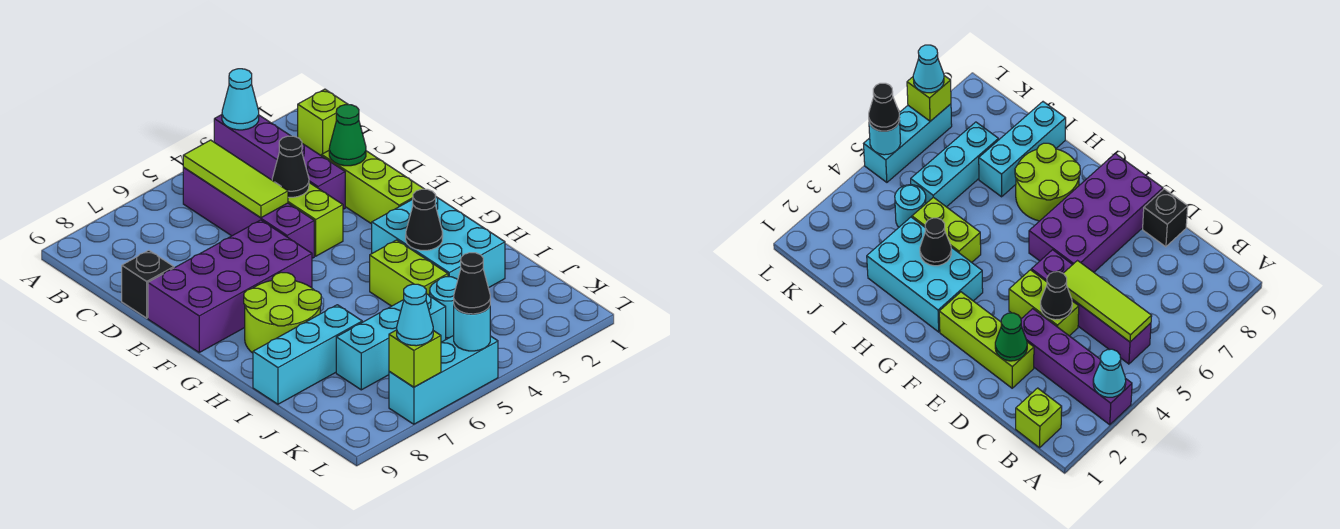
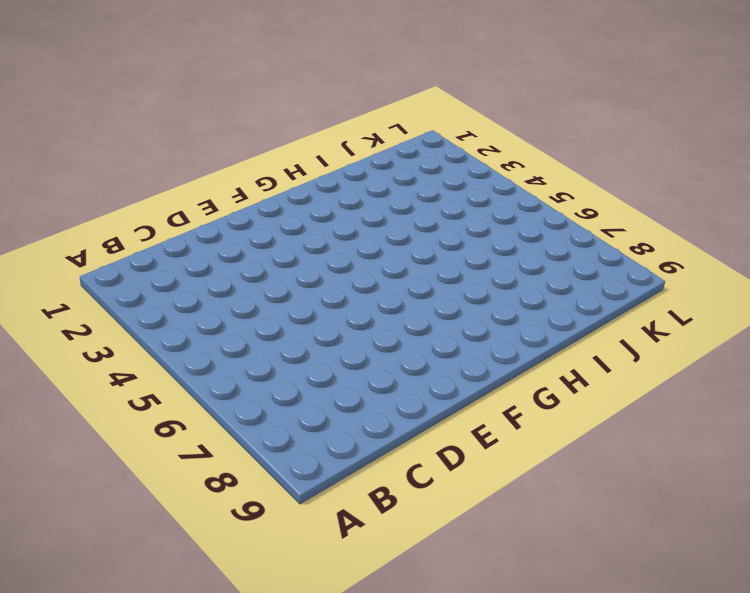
none -> purple 1x4 brick [214,115,345,209]
none -> lime 1x1 brick [298,89,348,156]
none -> purple 1x4 brick [183,168,314,258]

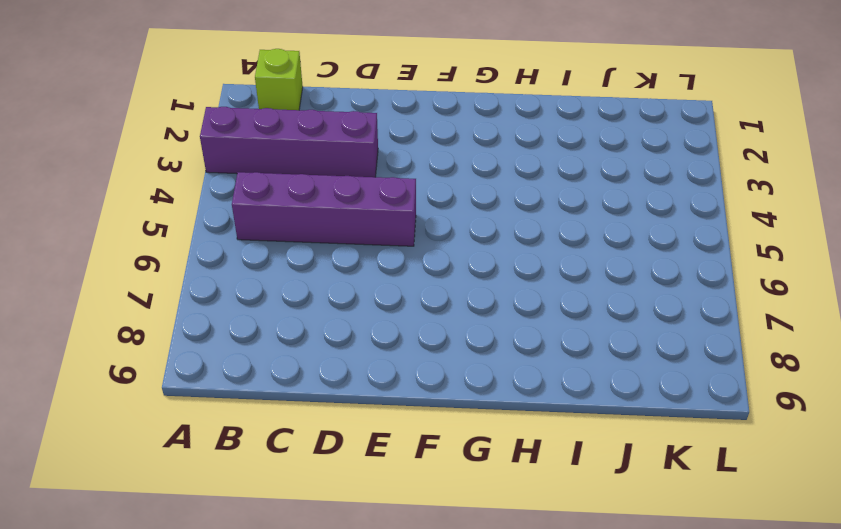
none -> lime 1x3 brick [322,151,424,224]
none -> lime 1x2 brick [288,183,343,256]
none -> black 1x1 brick [122,250,174,318]

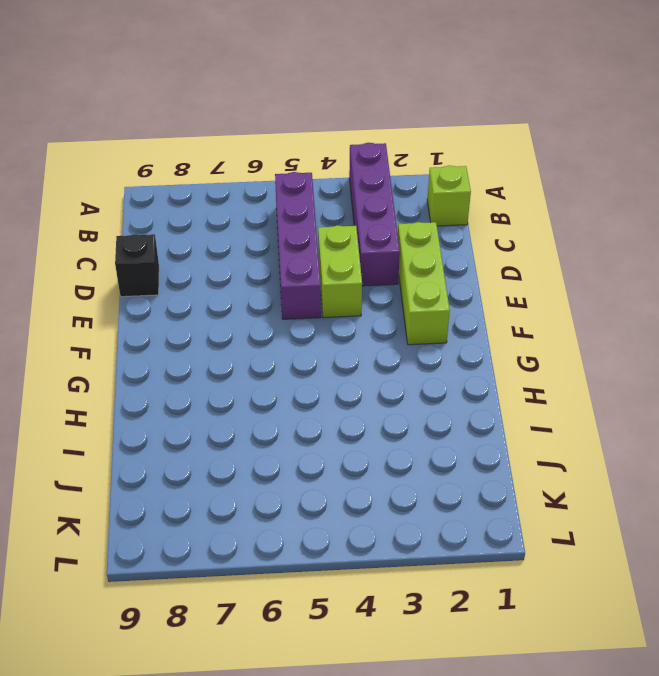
none -> purple 2x4 brick [148,220,312,352]
none -> cyan 2x3 brick [372,197,505,288]
none -> lime 2x2 round brick [244,272,321,353]

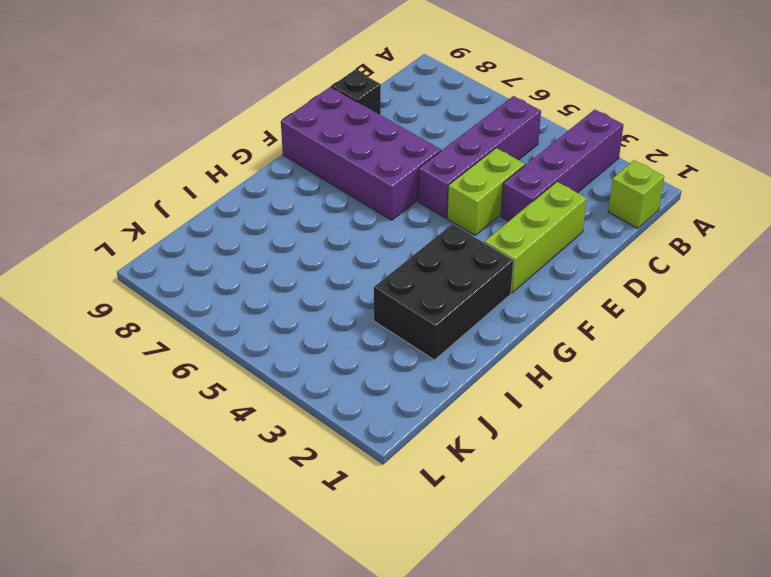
black 2x3 brick [374,224,514,360] -> cyan 2x3 brick [372,197,505,288]
none -> lime 2x2 round brick [244,272,321,353]
none -> lime 1x2 brick [370,240,448,306]
none -> cyan 1x3 brick [253,305,362,404]

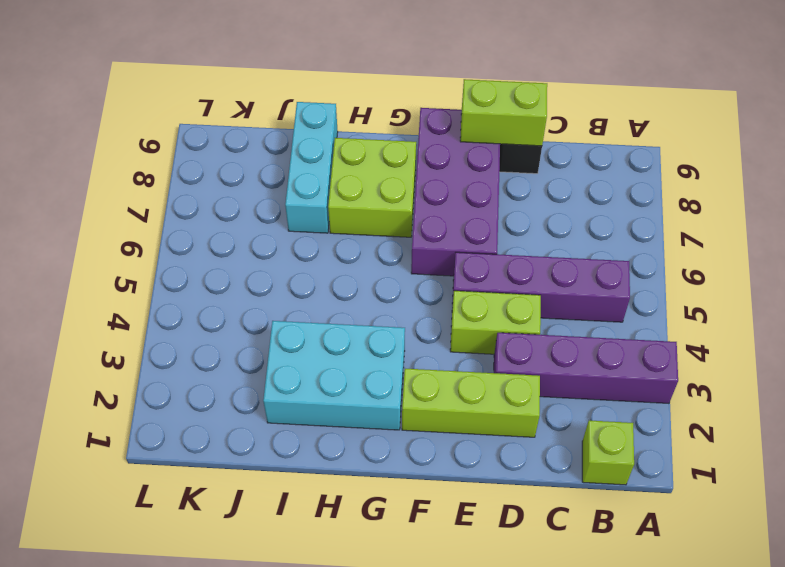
lime 1x2 brick [460,79,547,146] -> lime 1x2 brick moved to [370,240,448,306]
lime 2x2 brick [328,138,416,237] -> lime 2x2 round brick [244,272,321,353]
none -> cyan 1x1 round brick [430,277,458,338]
none -> cyan 1x3 brick [336,294,446,390]
none -> cyan 1x3 brick [389,336,498,424]

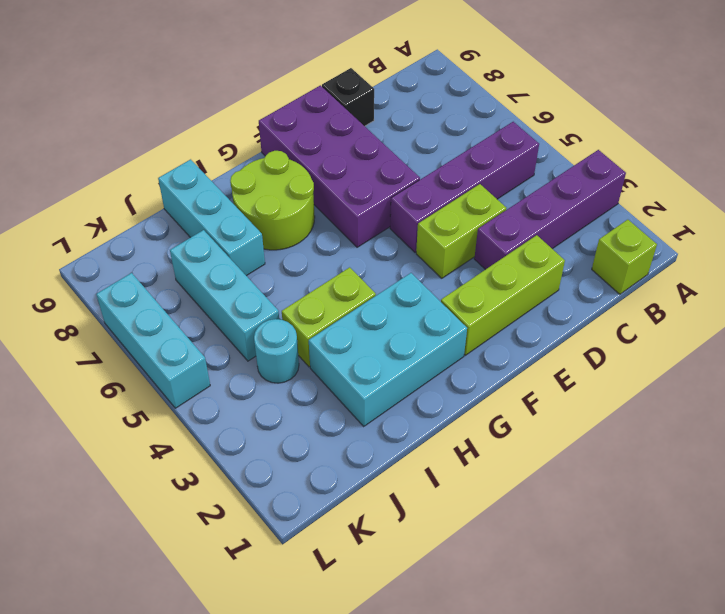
none -> cyan 1x1 cone [222,69,259,130]
none -> lime 1x3 tile [183,140,288,218]
none -> green 1x1 cone [329,105,366,166]

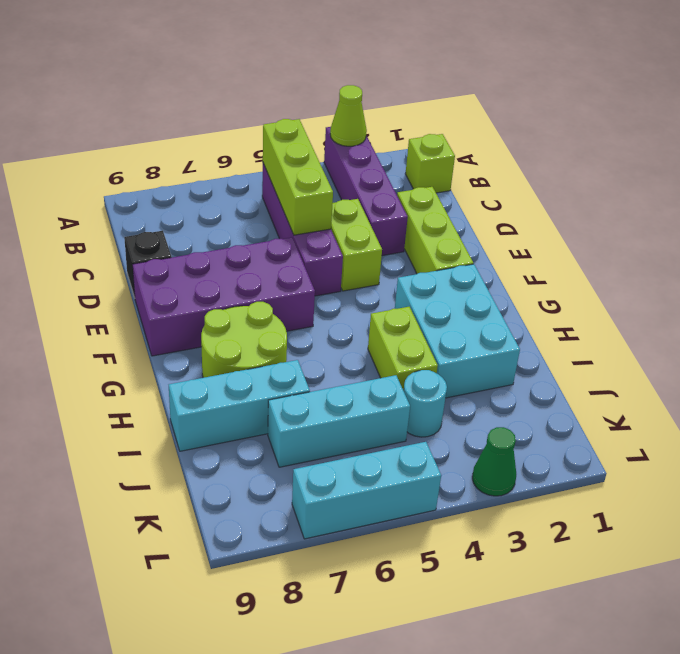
lime 1x1 cone [330,85,367,146] -> cyan 1x1 cone [222,69,259,130]
lime 1x3 brick [263,119,333,235] -> lime 1x3 tile [183,140,288,218]
green 1x1 cone [472,427,516,496] -> green 1x1 cone moved to [329,105,366,166]
none -> black 1x1 cone [272,136,309,197]
none -> black 1x1 cone [406,189,443,250]
none -> cyan 1x1 round brick [454,306,490,351]

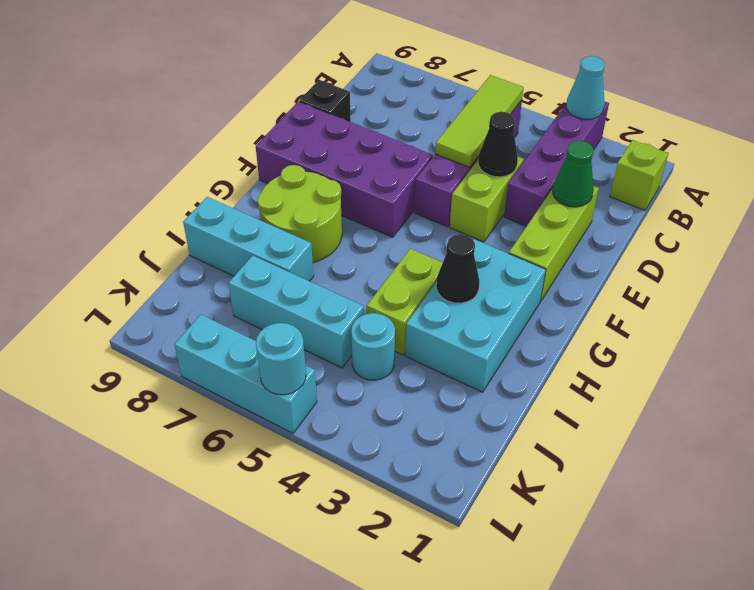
none -> lime 1x1 brick [389,330,441,387]
none -> black 1x1 cone [454,253,490,314]
none -> cyan 1x1 cone [397,284,433,346]

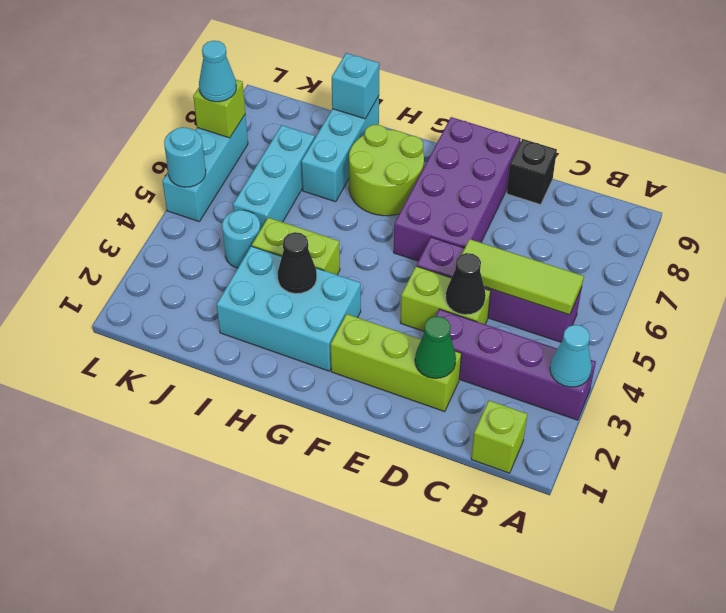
cyan 1x1 brick [332,53,380,119] -> none
none -> black 1x1 cone [454,253,490,314]

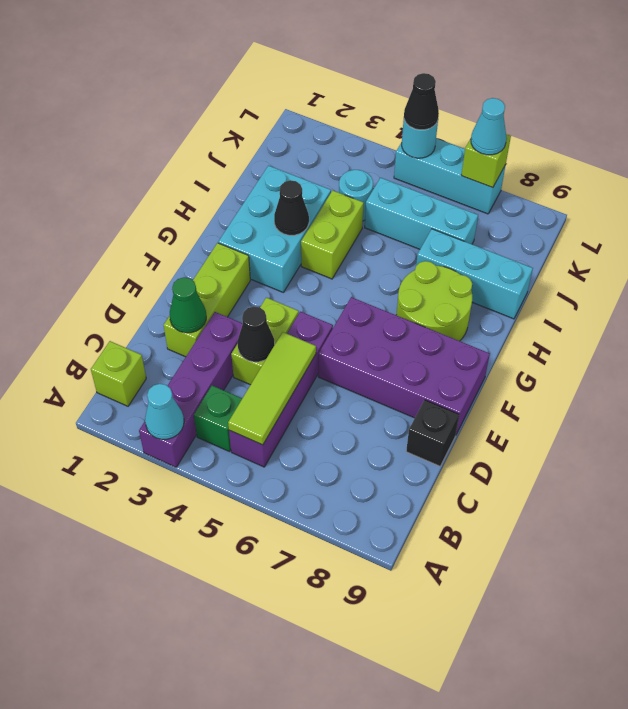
green 1x1 brick [194,386,242,452] -> none

